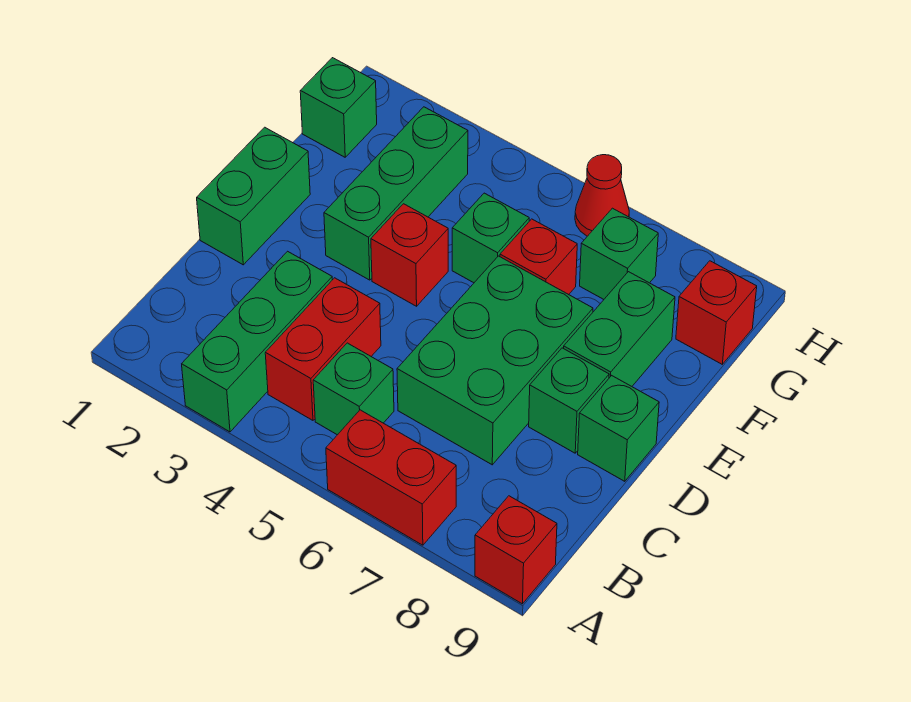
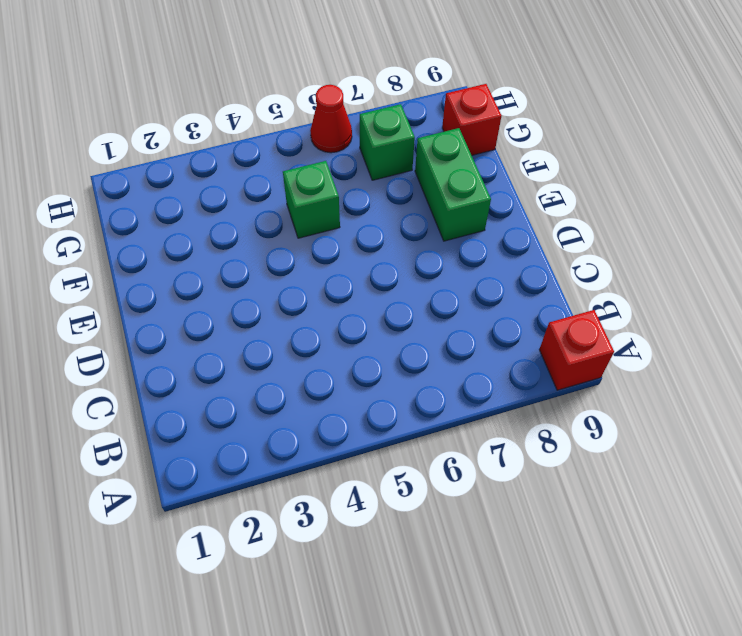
none -> green 1x3 brick [182,251,332,432]
none -> red 1x2 brick [326,410,456,545]
none -> red 1x2 brick [265,278,381,420]

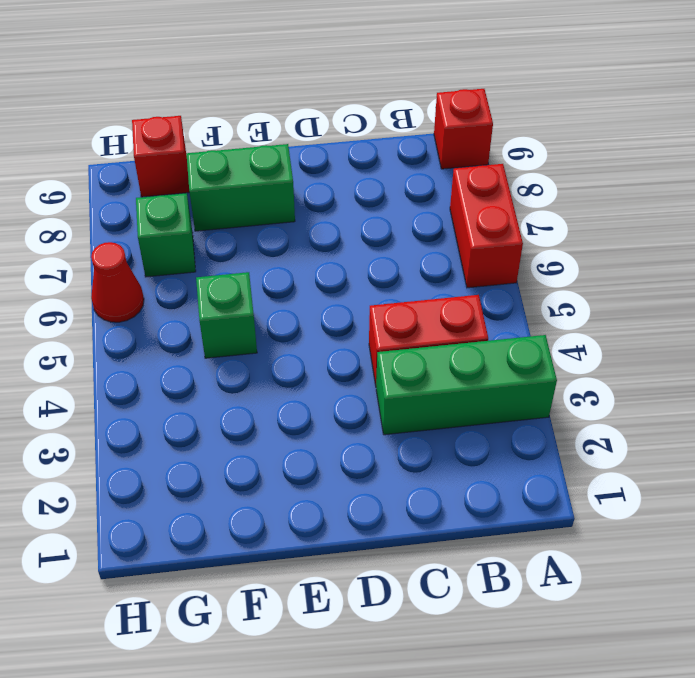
none -> green 1x1 brick [313,343,394,435]
none -> green 2x3 brick [397,256,593,465]
none -> green 1x2 brick [197,127,310,265]

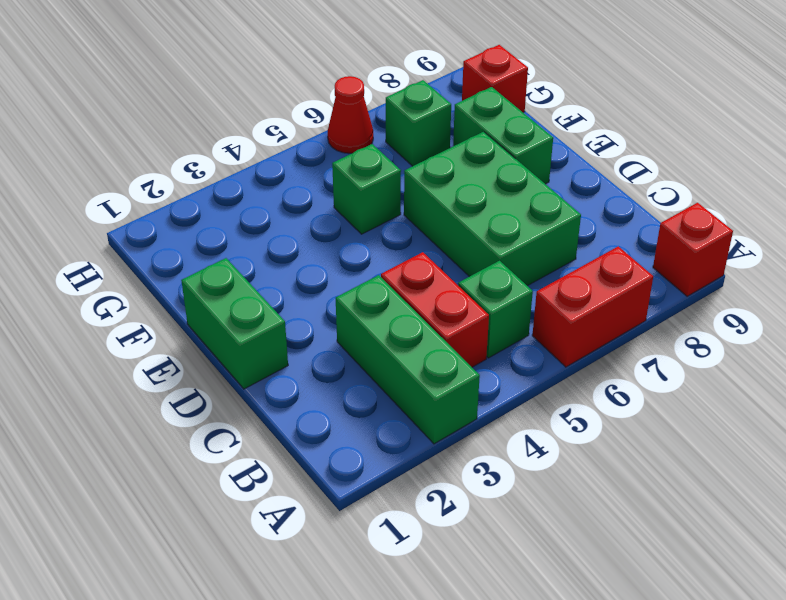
none -> green 1x1 brick [529,348,609,453]
none -> green 1x1 brick [578,376,659,481]
none -> green 1x3 brick [324,107,468,280]

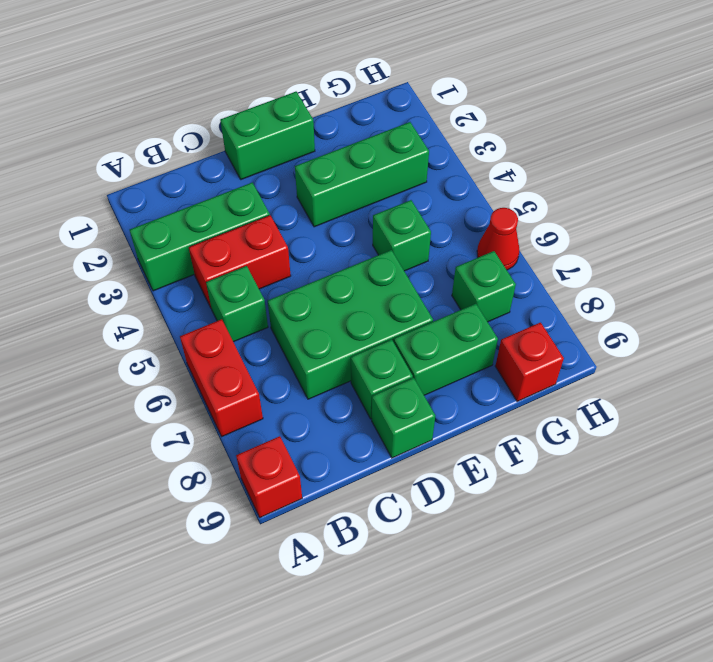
none -> red 1x1 brick [371,204,448,306]
none -> red 1x1 brick [500,219,577,295]
none -> green 1x1 brick [300,58,377,157]

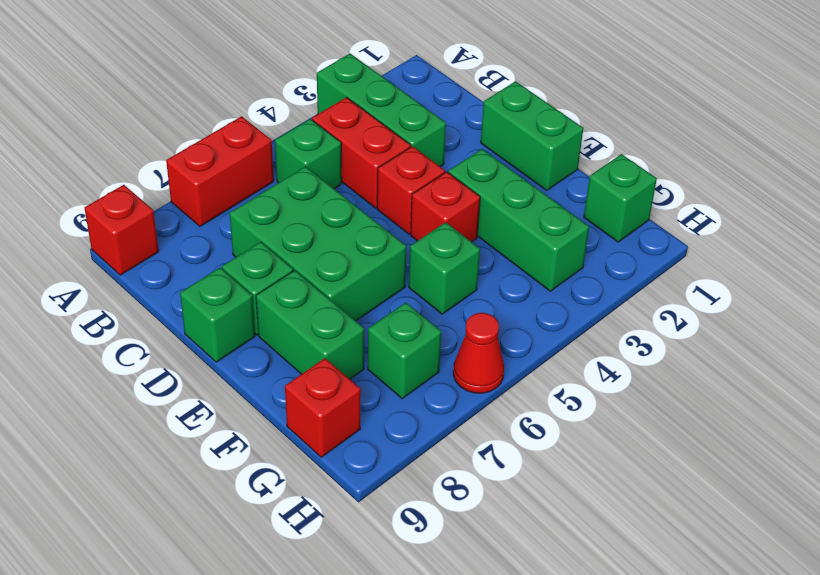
red 1x1 brick [377,146,445,234] -> red 1x1 brick moved to [500,219,577,295]

